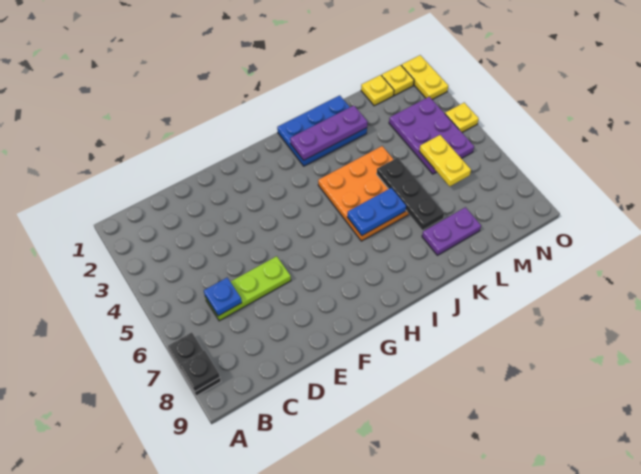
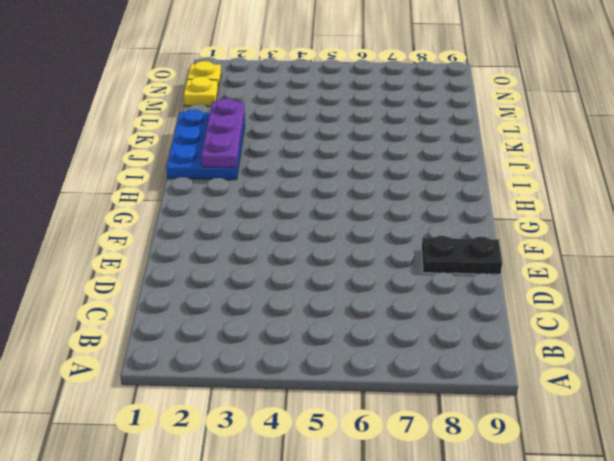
black 1x2 plate [422,236,502,274] -> black 1x2 plate moved to [167,333,221,396]
none -> lime 1x3 plate [205,256,291,321]
none -> orange 3x3 plate [318,146,409,241]
none -> purple 1x2 plate [422,207,481,255]

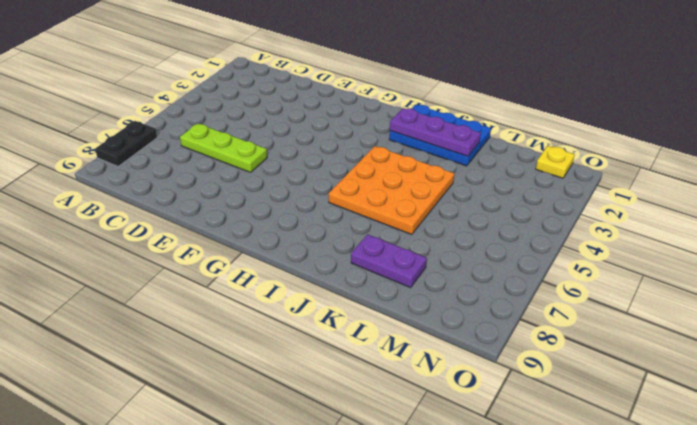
none -> yellow 1x1 plate [361,75,394,106]
none -> purple 2x3 plate [389,97,474,174]
none -> yellow 1x2 plate [401,55,448,99]

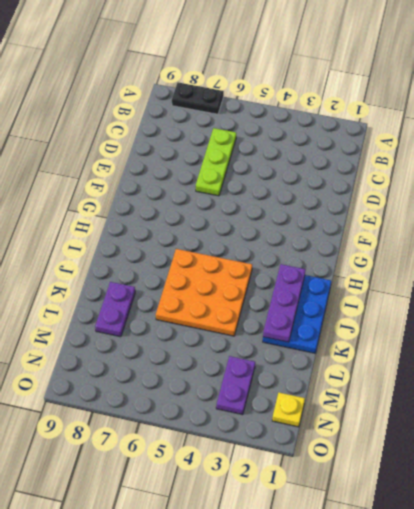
purple 1x2 plate [216,356,255,415] -> purple 2x3 plate [389,97,474,174]
none -> yellow 1x1 plate [361,75,394,106]
none -> yellow 1x2 plate [401,55,448,99]
none -> yellow 1x1 plate [445,103,479,132]

